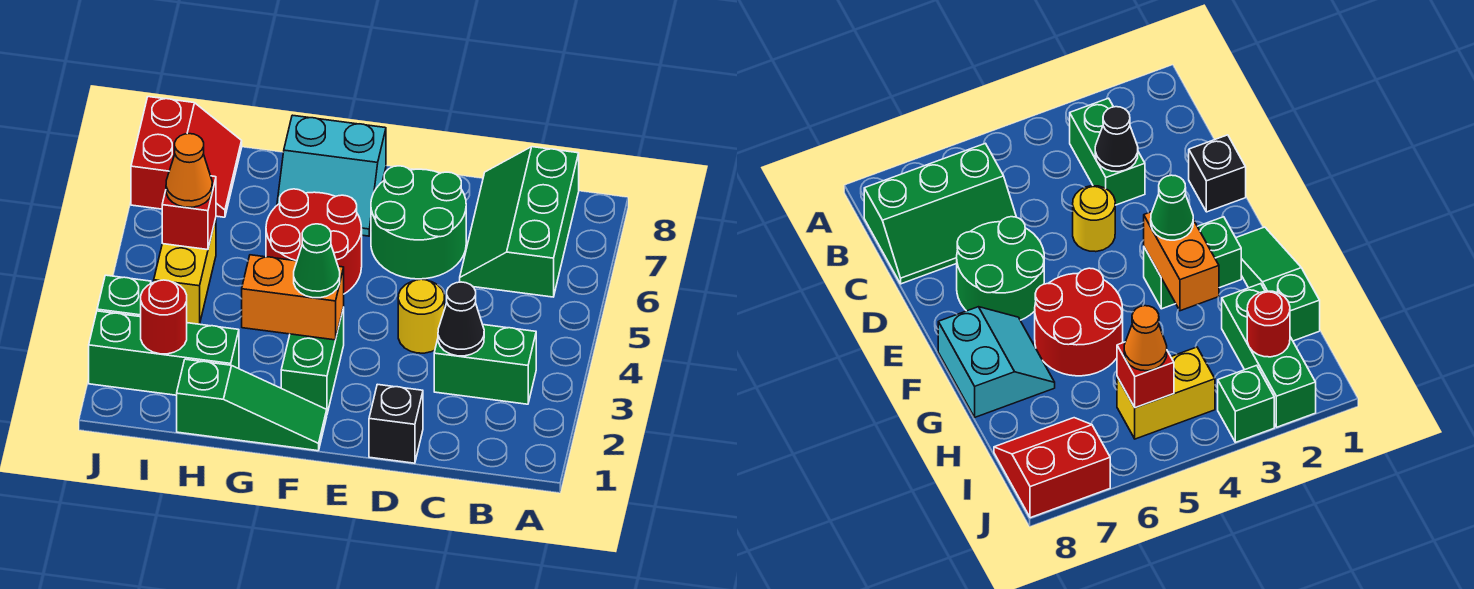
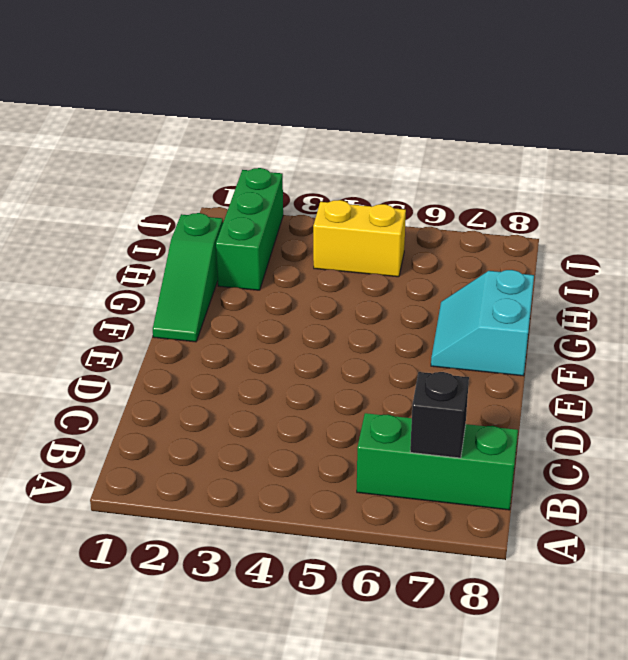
black 1x1 brick [410,372,469,458] -> black 1x1 brick moved to [369,384,423,463]
none -> green 1x2 brick [434,325,536,404]
none -> yellow 1x1 round brick [398,279,445,353]
none -> green 2x2 round brick [371,166,466,279]

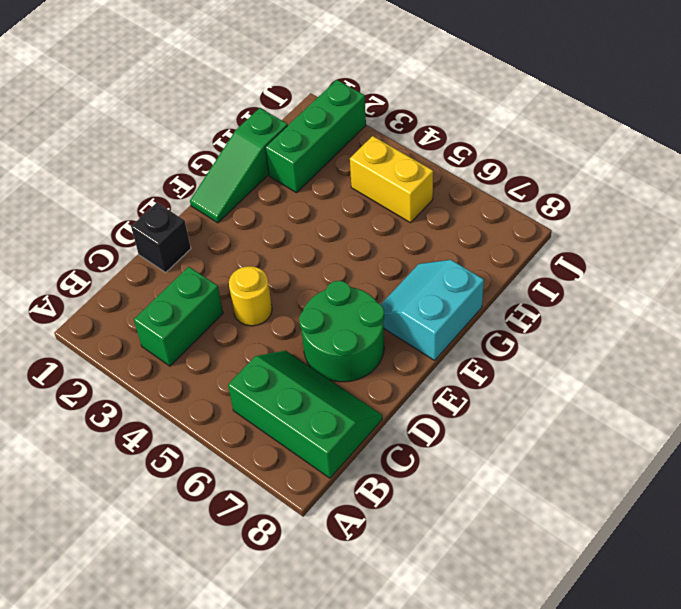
none -> green 1x2 brick [281,307,344,413]
none -> red 2x2 round brick [266,189,362,294]
none -> red 2x2 slope [131,97,242,217]

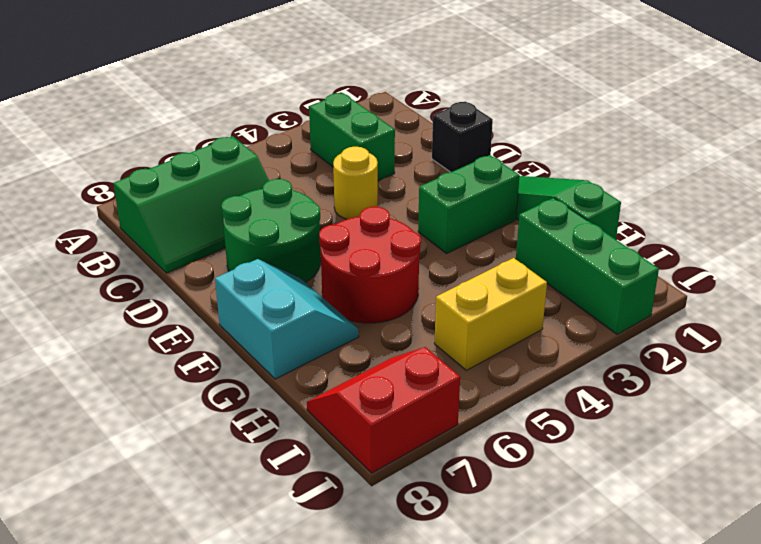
none -> green 1x1 brick [97,275,151,317]
none -> black 1x1 cone [438,282,484,356]
none -> orange 1x2 brick [242,255,344,340]

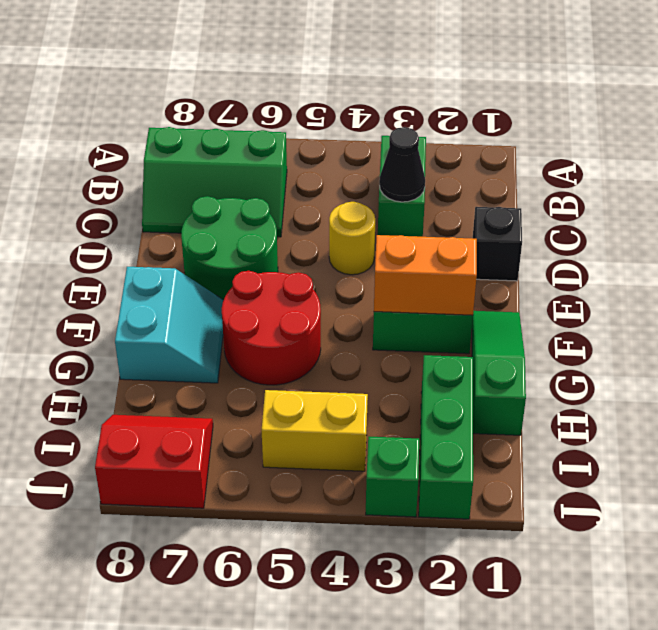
orange 1x2 brick [374,235,477,315] -> orange 1x2 brick turned to [242,255,344,340]
none -> red 1x1 round brick [141,280,187,354]
none -> red 1x1 brick [162,176,216,250]
none -> green 1x1 cone [294,224,340,298]

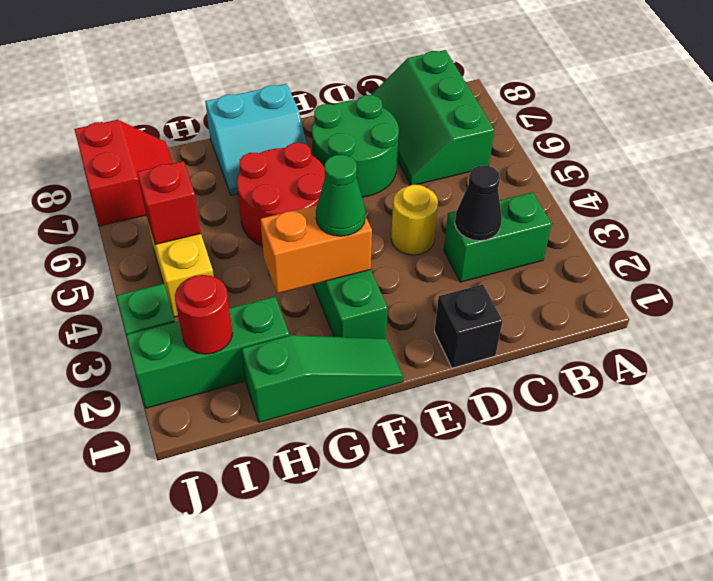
none -> orange 1x1 cone [166,134,212,207]

